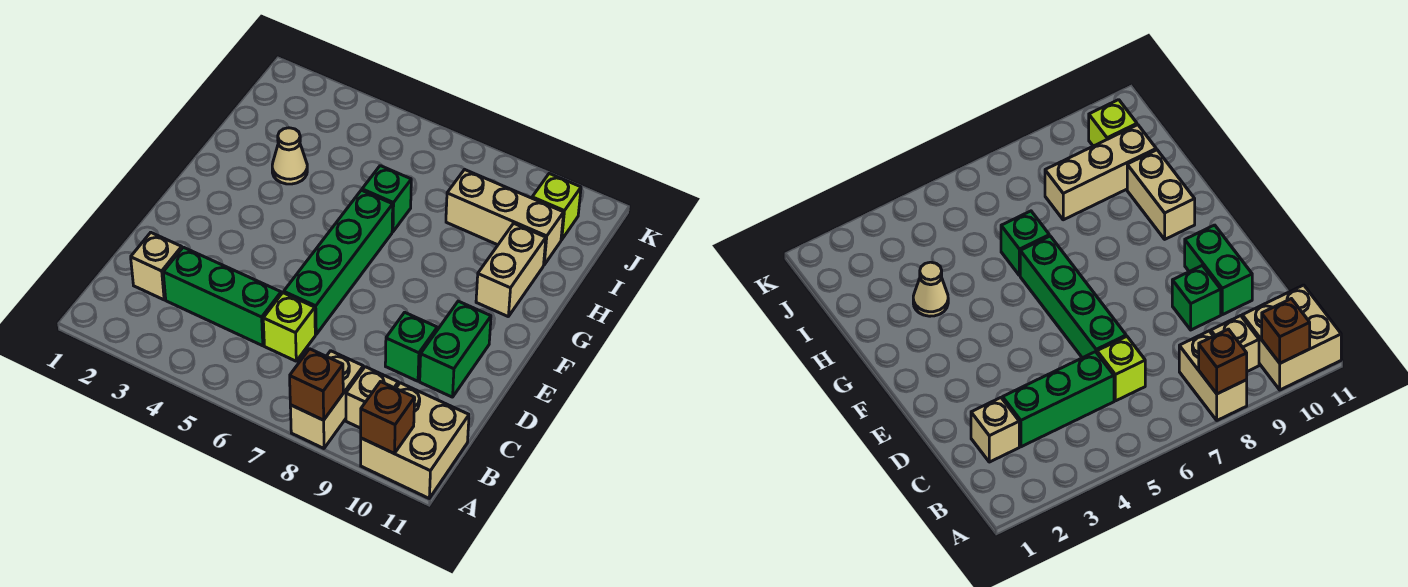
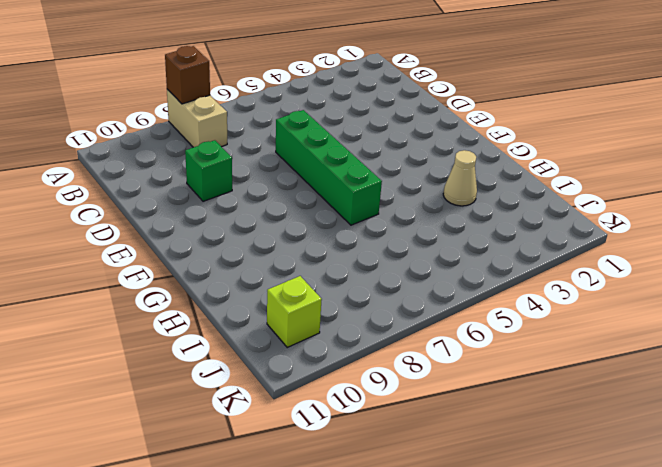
none -> tan 2x2 brick [361,383,469,498]
none -> tan 1x1 brick [346,367,398,428]
none -> tan 1x1 brick [131,233,182,300]

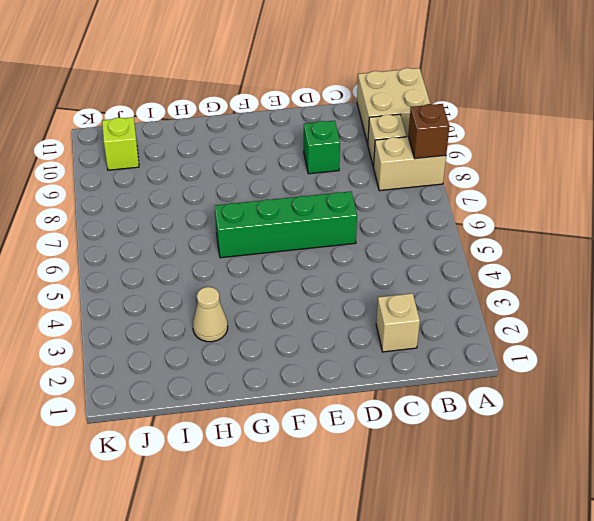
none -> green 1x3 brick [163,247,281,346]
none -> lime 1x1 brick [263,293,315,361]
none -> green 1x2 brick [420,301,491,397]

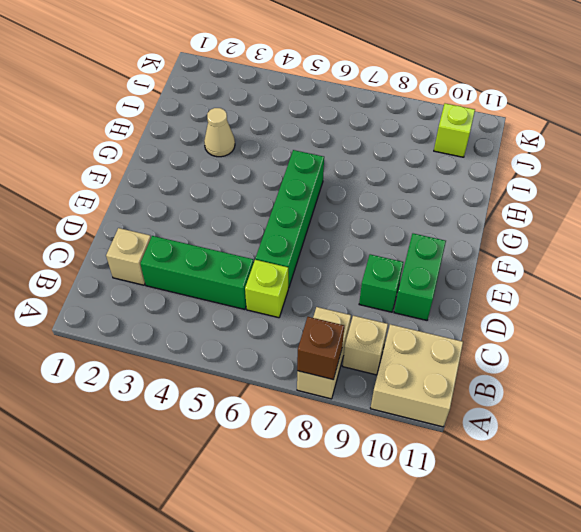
none -> tan 1x2 brick [476,223,546,316]
none -> green 1x1 brick [362,166,411,232]
none -> tan 1x3 brick [446,169,564,265]

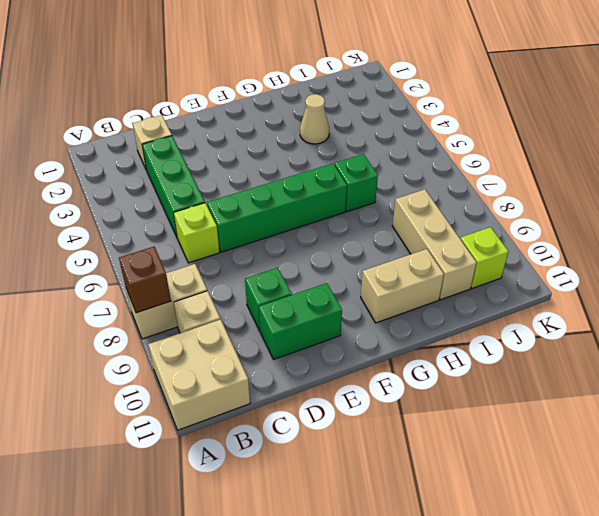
none -> brown 1x1 brick [361,382,415,453]

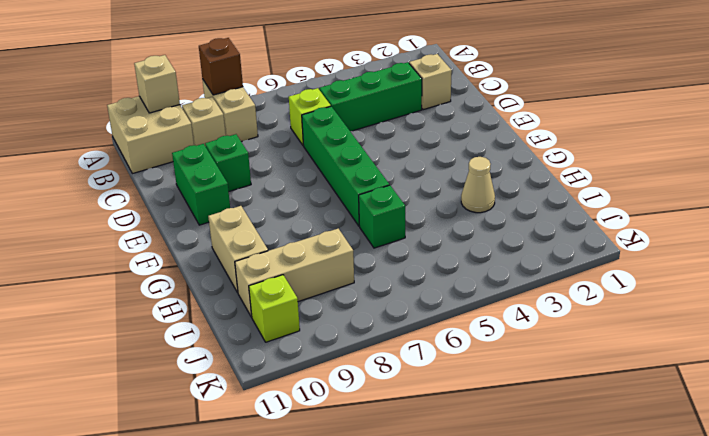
tan 1x1 brick [134,55,180,113] -> brown 1x1 brick [361,382,415,453]

